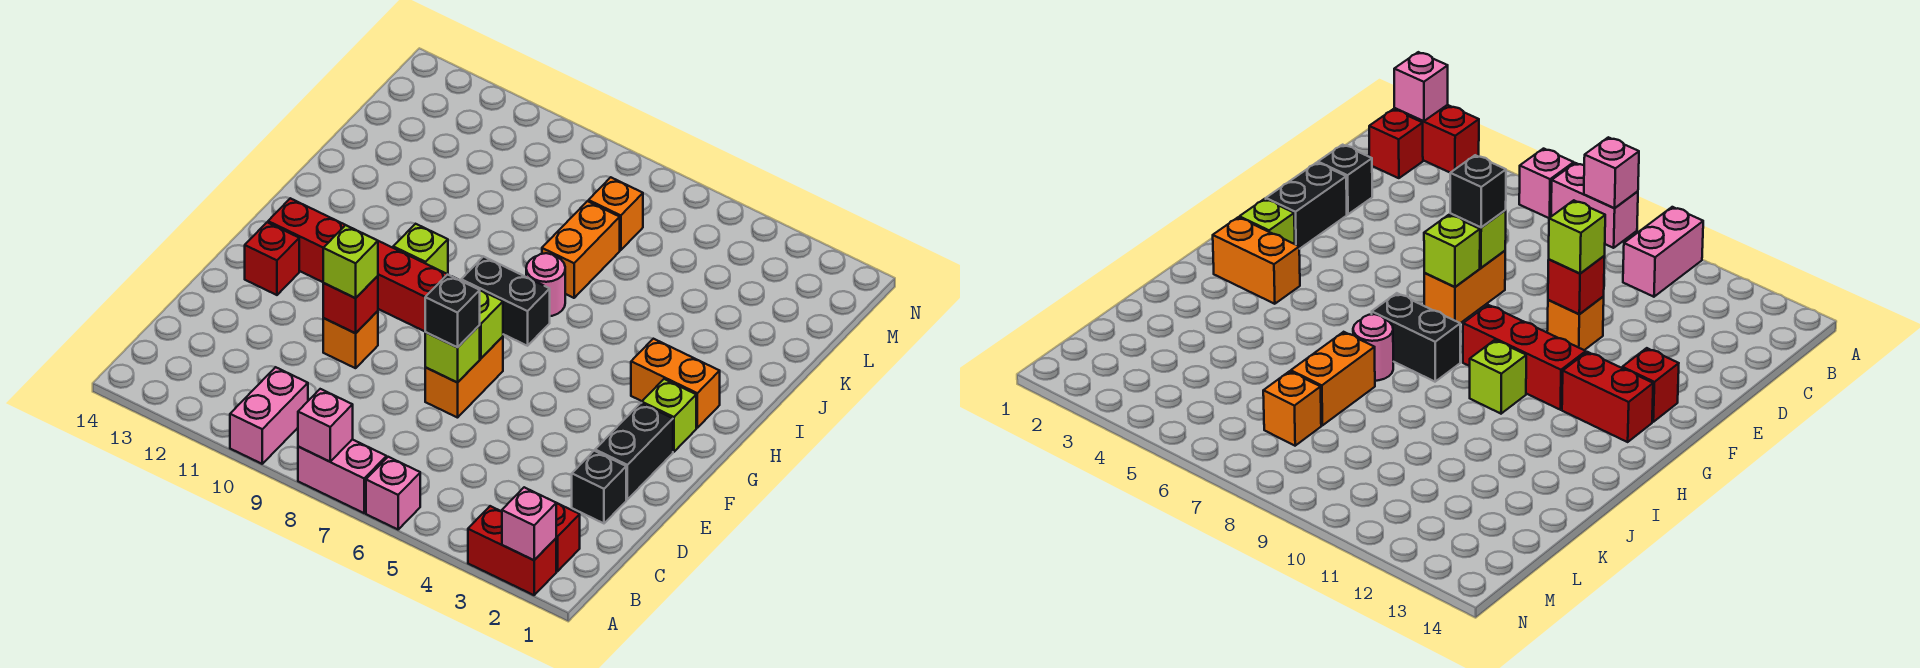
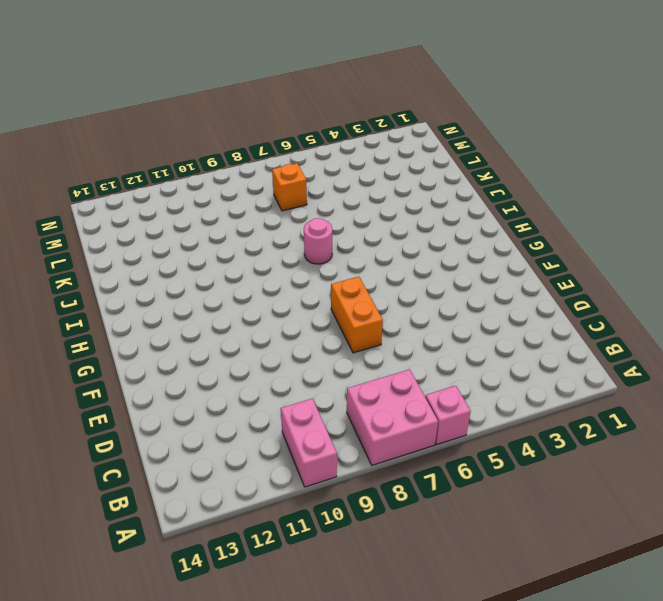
pink 2x2 brick [347,369,438,465] -> pink 1x2 brick [298,439,387,513]
none -> red 1x2 brick [468,506,556,595]
none -> red 1x1 brick [556,503,580,571]
none -> black 1x1 brick [572,451,626,523]

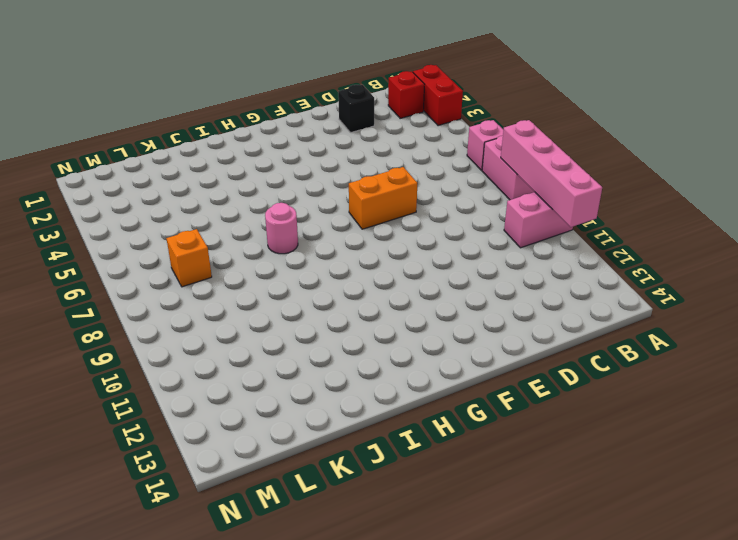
pink 1x4 brick [501,120,602,227] -> pink 1x1 brick [298,389,353,462]
none -> black 1x2 brick [595,403,673,499]
none -> orange 1x1 brick [323,311,378,368]
none -> red 1x1 brick [245,222,299,295]

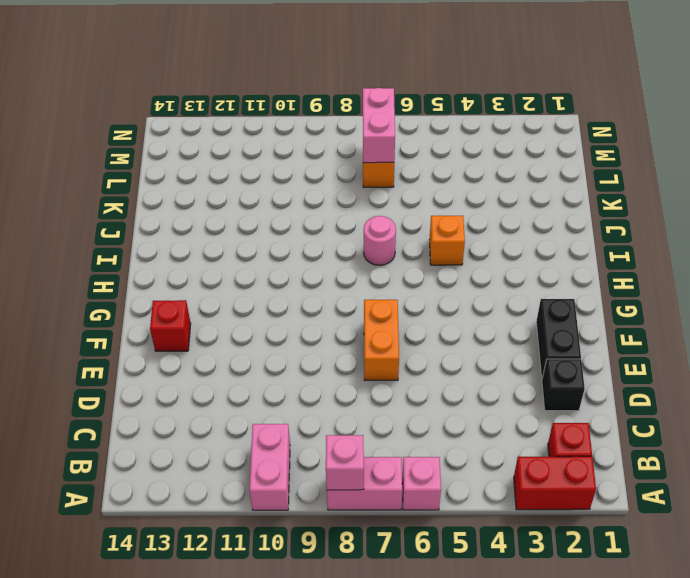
orange 1x1 brick [430,216,465,265] -> orange 1x1 brick moved to [323,311,378,368]
pink 1x2 brick [363,88,395,163] -> none
none -> lime 1x1 brick [642,379,696,452]
none -> red 1x3 brick [378,241,447,331]
none -> red 1x2 brick [268,198,345,282]

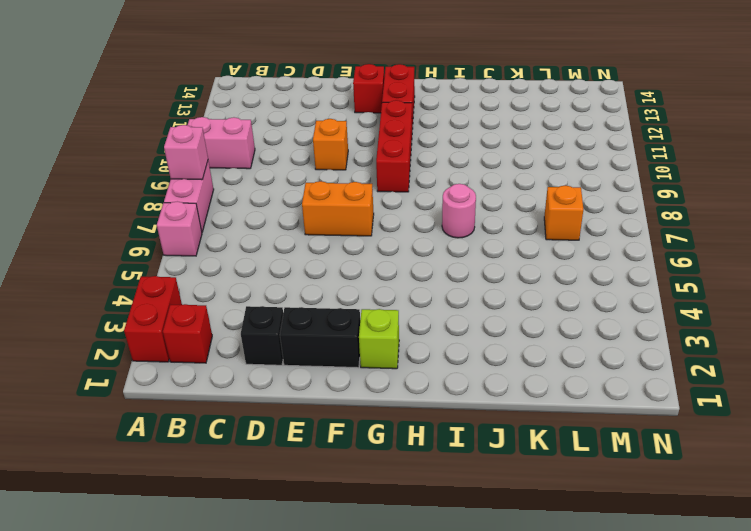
none -> orange 1x2 brick [631,339,720,428]
none -> black 1x2 brick [461,257,550,346]
none -> lime 1x1 brick [393,224,448,274]

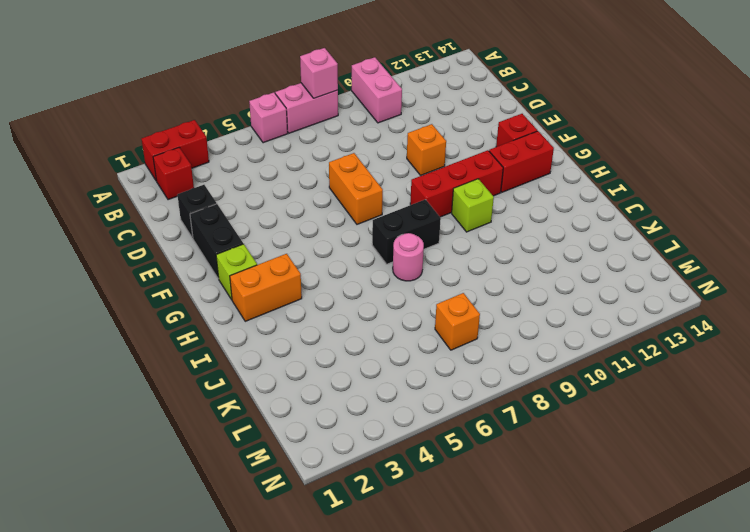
none -> orange 1x2 brick [542,201,620,298]
none -> pink 1x1 brick [502,487,556,560]
none -> lime 1x1 brick [425,325,480,383]

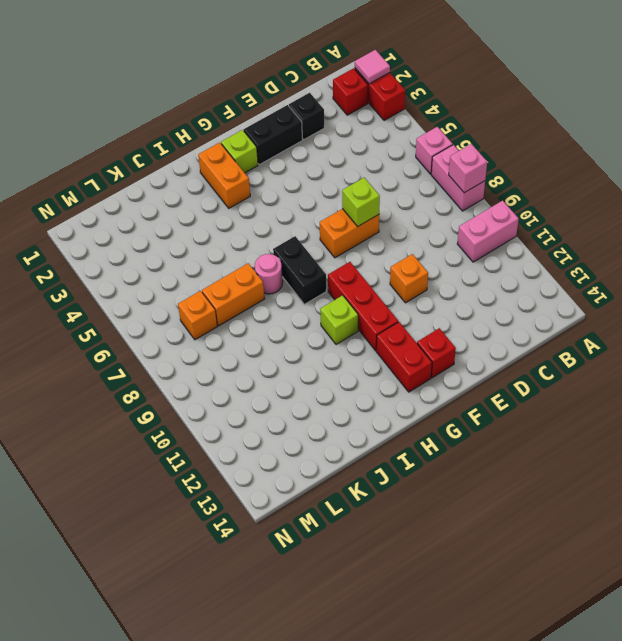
pink 1x1 tile [355,50,390,84] -> pink 1x1 brick [502,487,556,560]
none -> red 1x1 brick [323,276,378,333]
none -> lime 1x1 brick [480,290,503,359]
none -> black 1x1 brick [425,274,480,347]

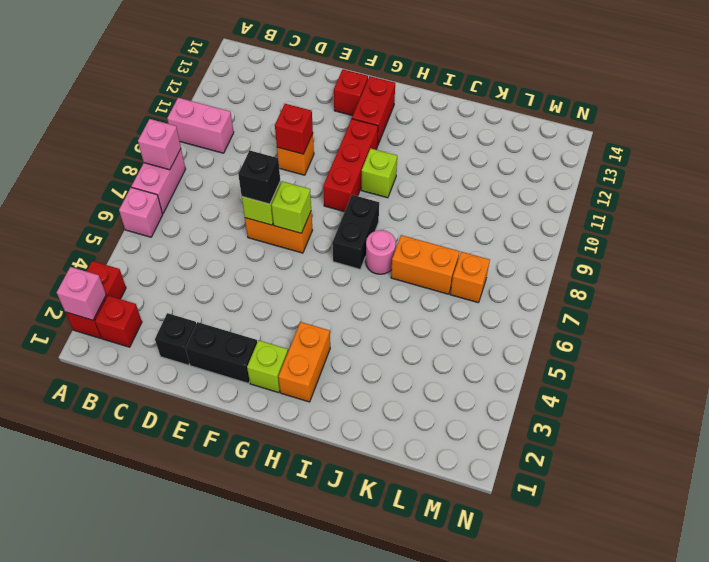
none -> lime 1x1 brick [323,225,378,298]

